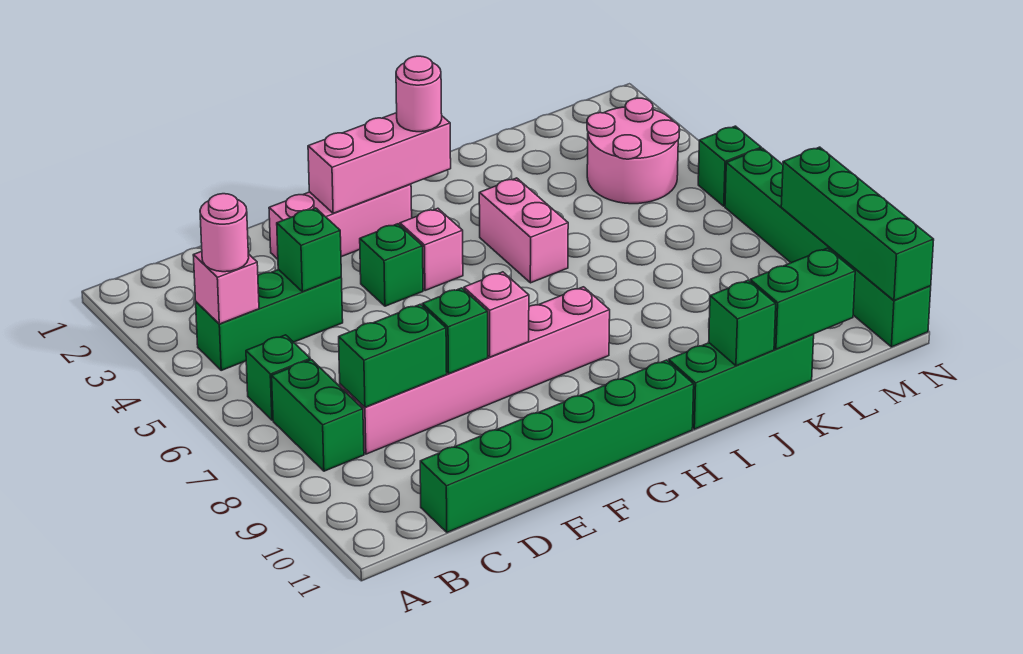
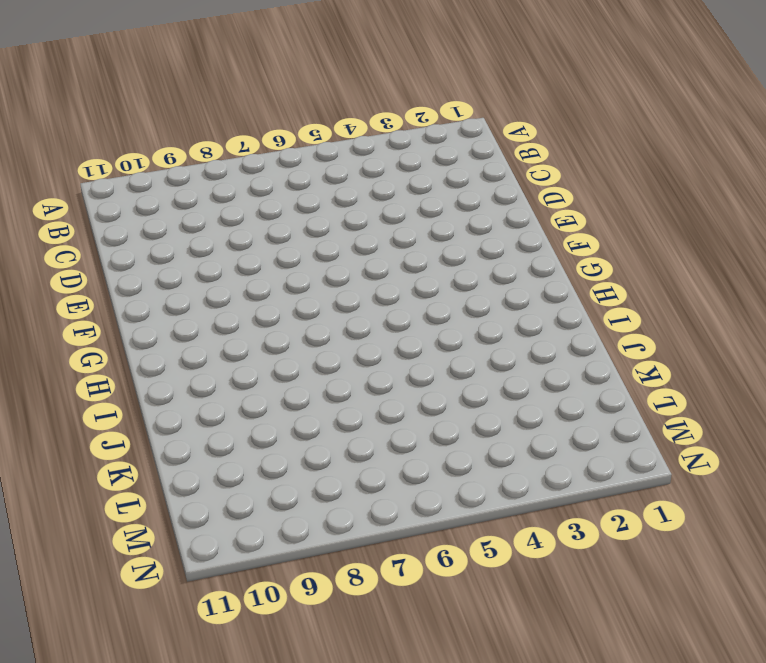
none -> green 1x3 brick [196,270,343,370]
none -> green 1x1 brick [246,335,310,420]
none -> green 1x2 brick [272,360,364,471]

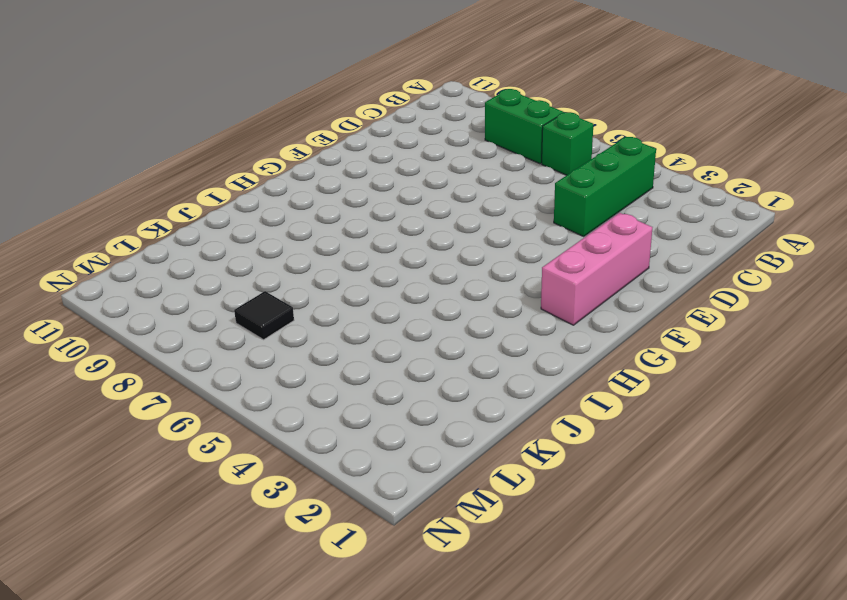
black 1x1 tile [234,291,294,340] -> none
none -> pink 1x6 brick [340,287,610,454]
none -> green 1x6 brick [420,360,694,532]
none -> green 1x1 brick [360,224,423,306]

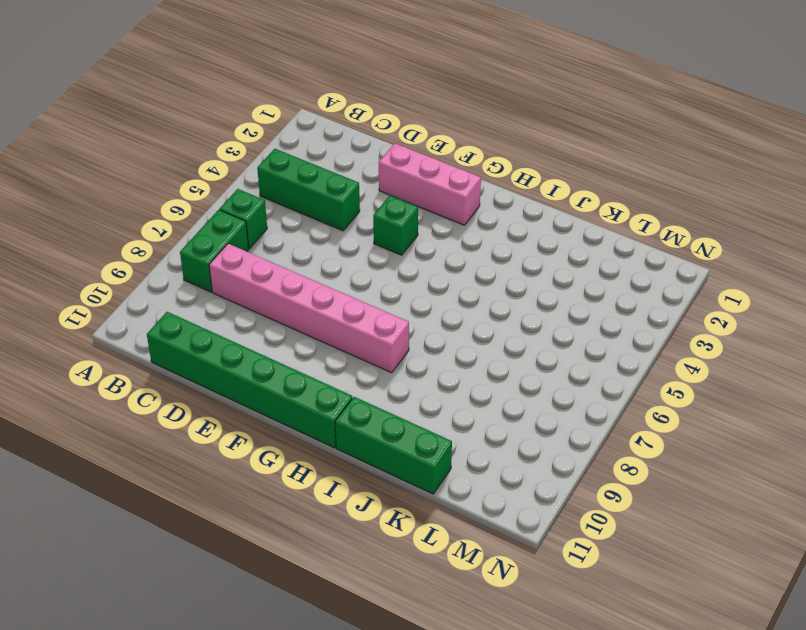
none -> pink 1x1 brick [400,208,463,291]
none -> pink 1x2 brick [479,178,568,283]
none -> pink 2x2 round brick [587,98,680,204]

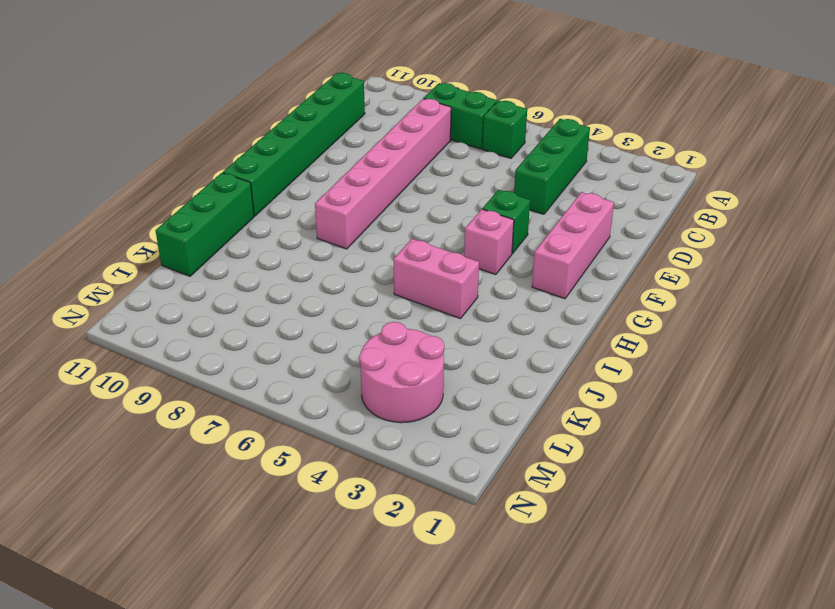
none -> green 1x1 brick [698,126,761,206]
none -> green 1x6 brick [725,148,931,347]
none -> pink 1x1 brick [193,251,259,324]

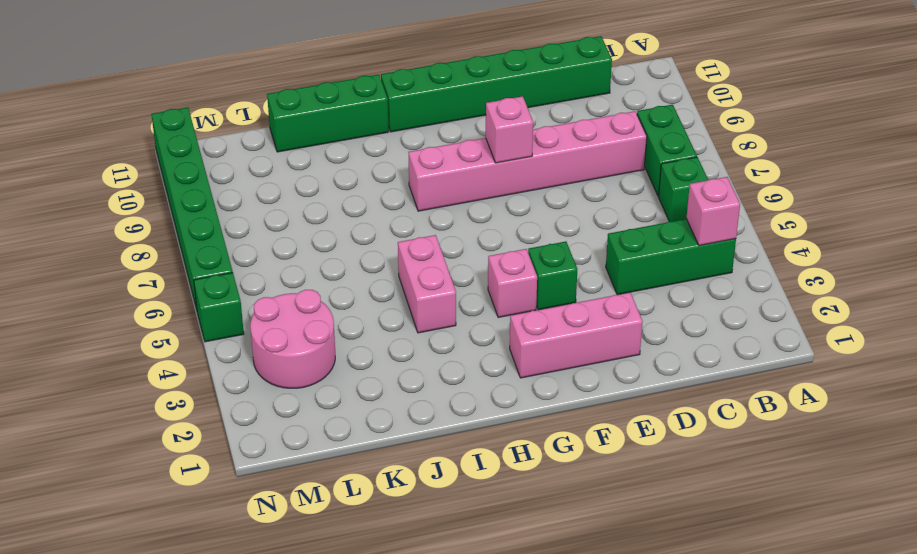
none -> green 1x2 brick [339,304,447,407]
none -> green 1x1 brick [277,208,341,292]
none -> green 1x1 brick [422,288,488,374]

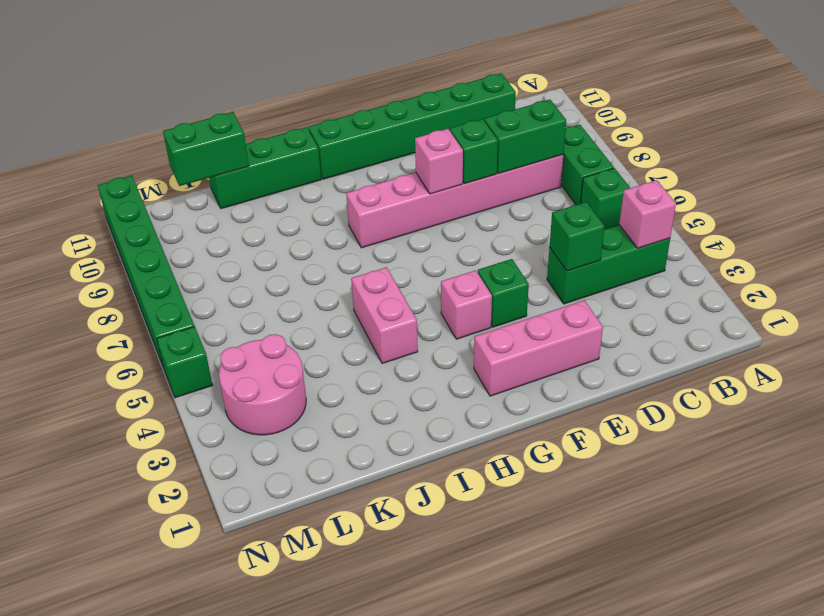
none -> pink 1x3 brick [308,113,451,213]
none -> green 1x1 brick [709,280,776,366]
none -> green 1x4 brick [781,147,934,301]

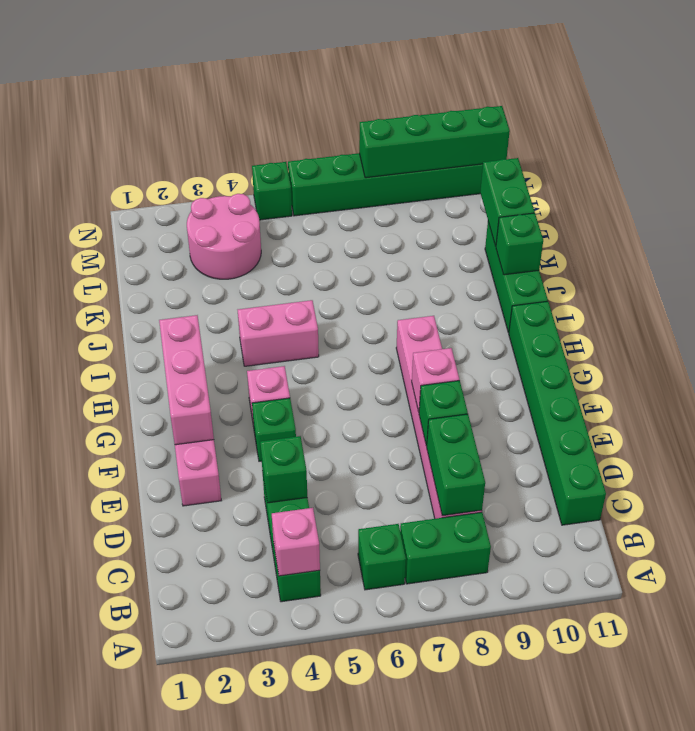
none -> pink 1x1 round brick [200,194,249,272]
none -> pink 1x1 round brick [396,56,442,132]

